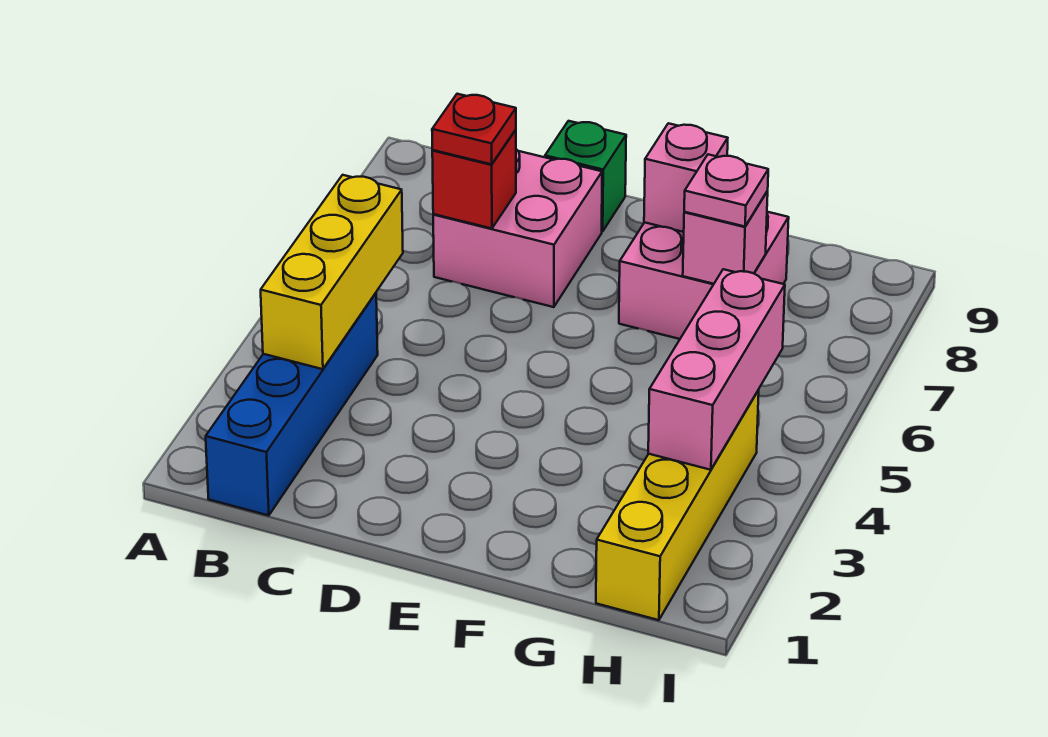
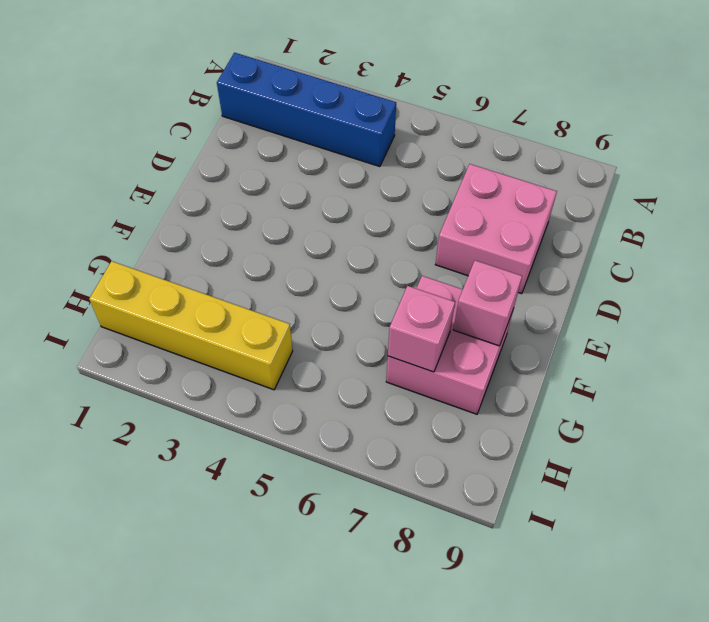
none -> green 1x1 brick [545,121,626,232]
none -> yellow 1x3 brick [261,175,403,369]
none -> red 1x1 brick [432,130,516,229]

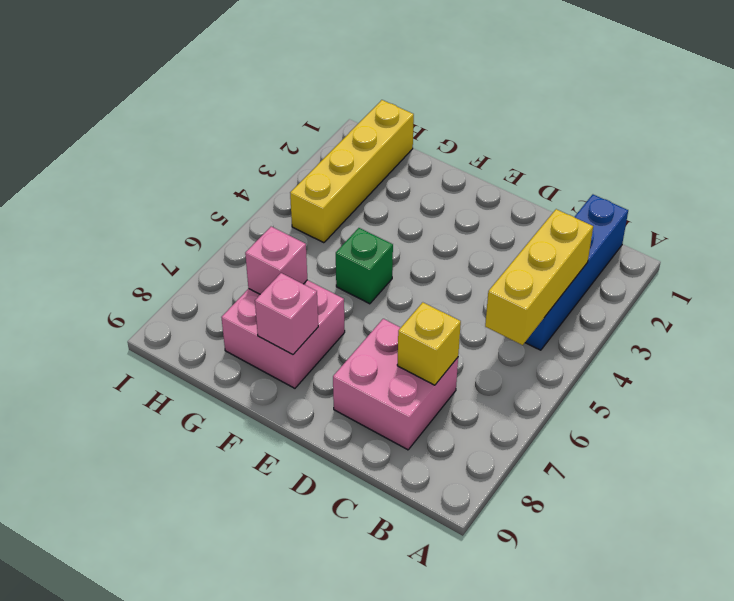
yellow 1x1 brick [397,302,461,385] -> red 1x1 brick [432,130,516,229]
green 1x1 brick [336,228,393,304] -> green 1x1 brick moved to [545,121,626,232]
none -> pink 1x3 brick [648,269,785,470]
none -> red 1x1 plate [432,94,516,164]
none -> pink 1x1 plate [684,154,768,227]

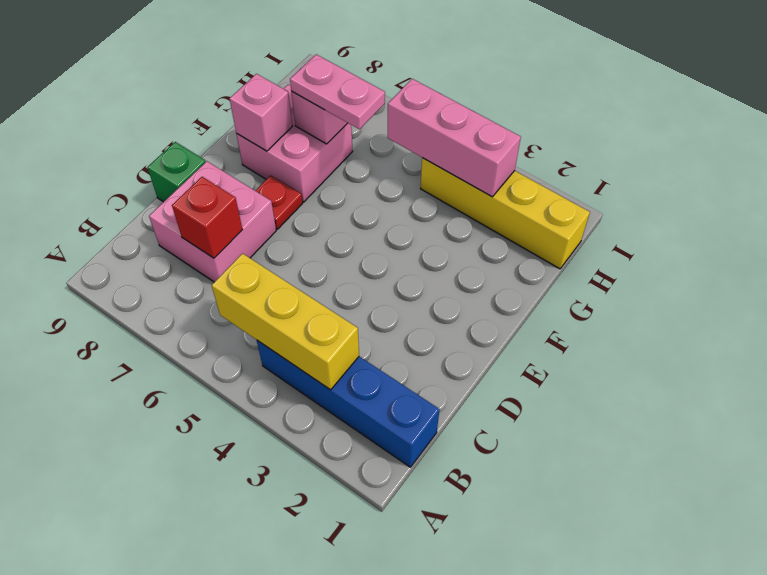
red 1x1 plate [255,175,303,229] -> red 1x1 plate moved to [432,94,516,164]
pink 1x2 plate [290,54,385,129] -> pink 1x1 plate [684,154,768,227]

